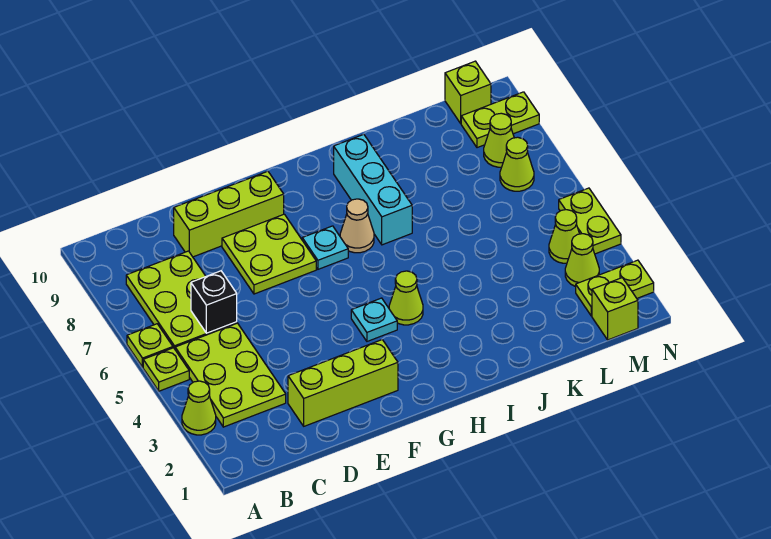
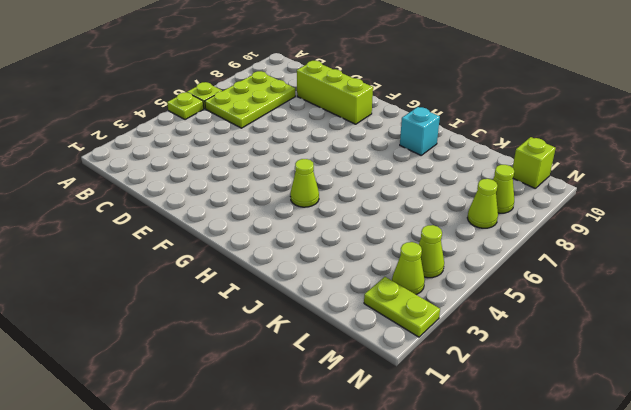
cyan 1x1 brick [400,107,440,155] -> cyan 1x3 brick [334,134,412,245]
none -> lime 1x1 cone [182,381,216,435]
none -> lime 2x3 plate [175,323,286,427]
none -> lime 1x3 brick [288,340,398,426]

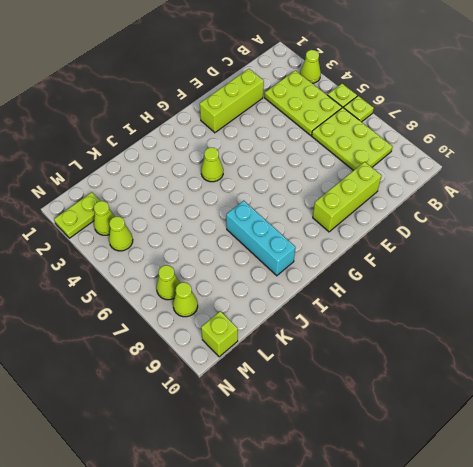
none -> lime 2x2 plate [222,214,316,294]
none -> cyan 1x1 plate [351,298,397,341]
none -> cyan 1x1 plate [302,226,348,269]

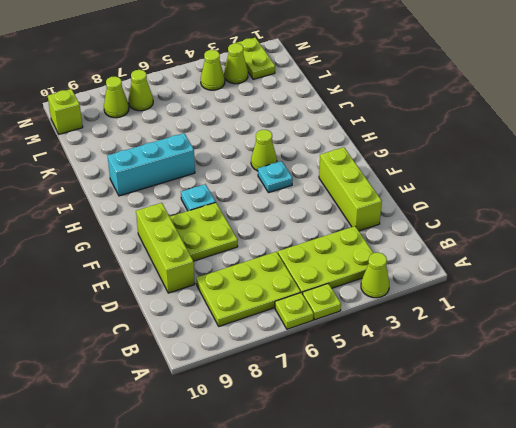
none -> tan 1x1 cone [340,199,374,253]
none -> lime 1x1 brick [592,278,638,340]
none -> lime 1x2 plate [461,92,539,148]

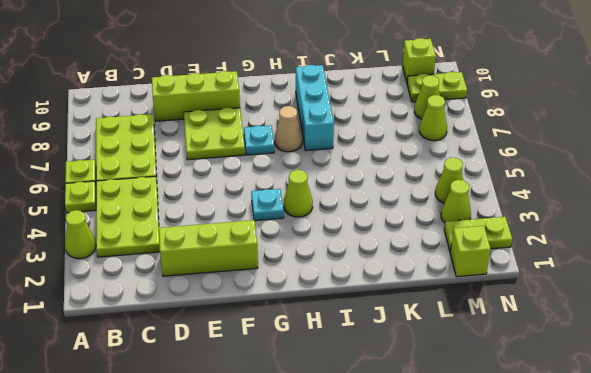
none -> lime 1x2 plate [559,188,621,254]
none -> black 1x1 brick [191,271,237,333]

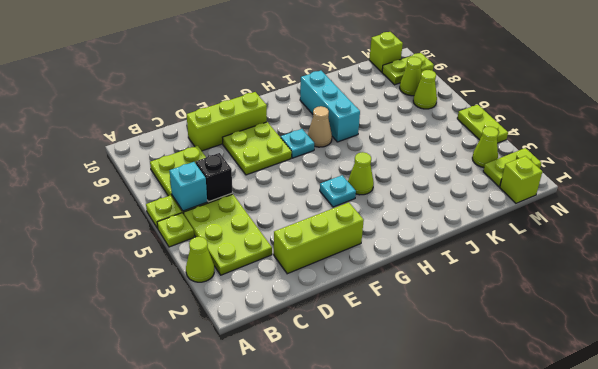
cyan 1x1 brick [169,162,207,211] -> none
none -> lime 1x1 cone [549,210,579,263]

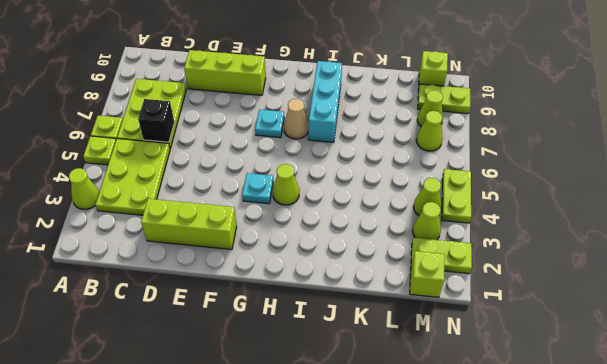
none -> lime 2x2 plate [222,214,316,294]

